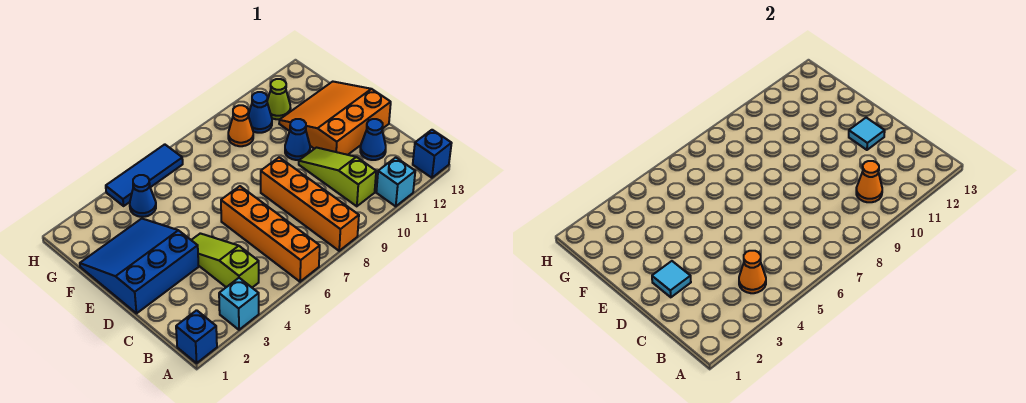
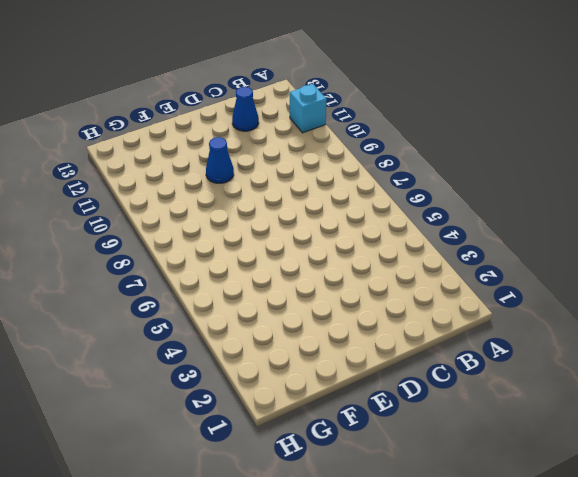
none -> blue 1x1 brick [176,310,217,363]
none -> cyan 1x1 brick [219,278,259,330]
none -> orange 1x4 brick [221,186,320,282]

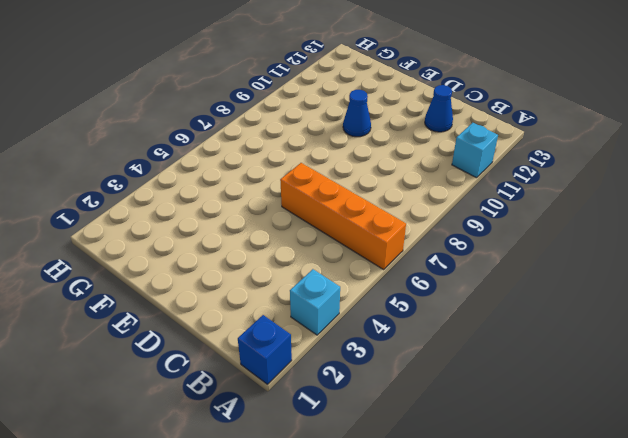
none -> orange 1x4 brick [261,157,359,251]
none -> blue 1x1 brick [413,130,452,178]
none -> lime 1x3 slope [192,233,259,288]

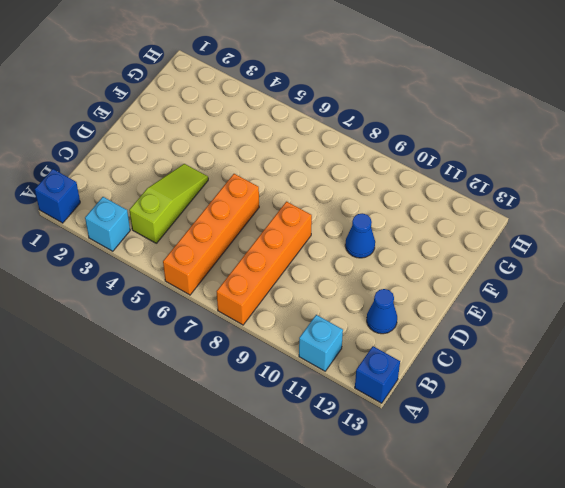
none -> lime 1x3 slope [299,148,376,206]
none -> blue 3x3 slope [80,219,199,313]
none -> orange 3x3 slope [279,82,391,155]

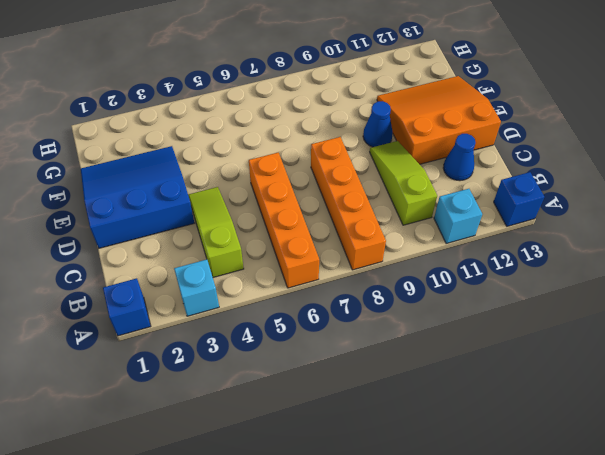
none -> blue 1x1 cone [130,175,156,217]
none -> orange 1x1 cone [228,105,253,146]
none -> blue 1x1 cone [248,92,272,133]

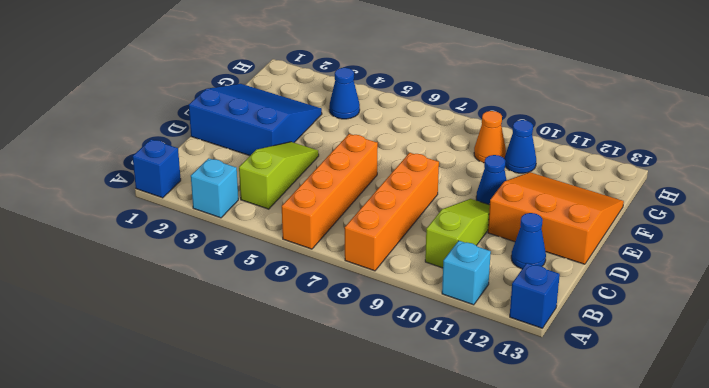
none -> lime 1x1 cone [267,79,290,119]
none -> blue 1x3 tile [106,144,183,206]
none -> orange 1x1 cone [739,251,766,293]

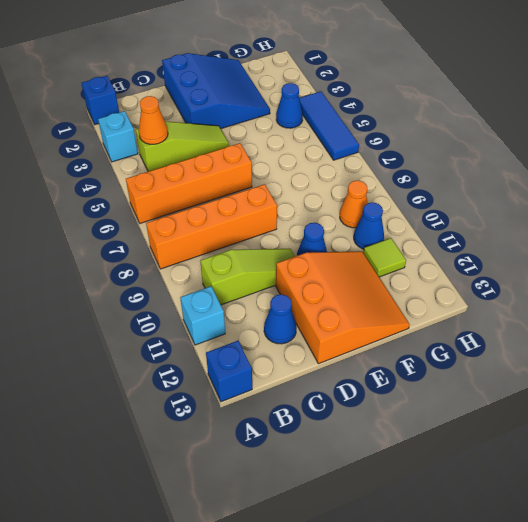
lime 1x1 tile [363,238,406,277] -> lime 1x1 cone [267,79,290,119]
none -> orange 1x1 cone [856,161,882,202]
none -> cyan 1x1 tile [652,261,691,297]
none -> cyan 1x1 tile [849,118,885,150]

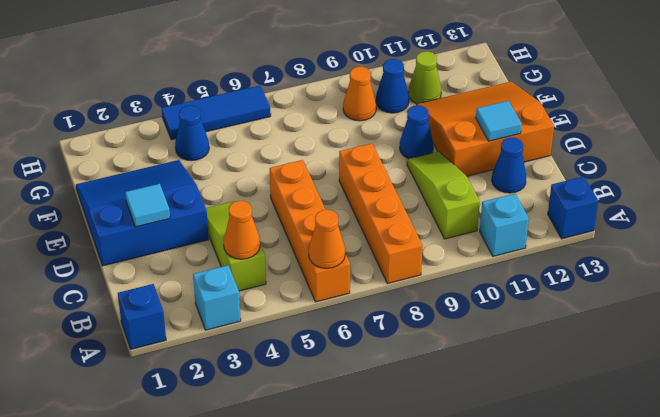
orange 1x1 cone [308,210,345,268] -> orange 1x1 cone moved to [856,161,882,202]

